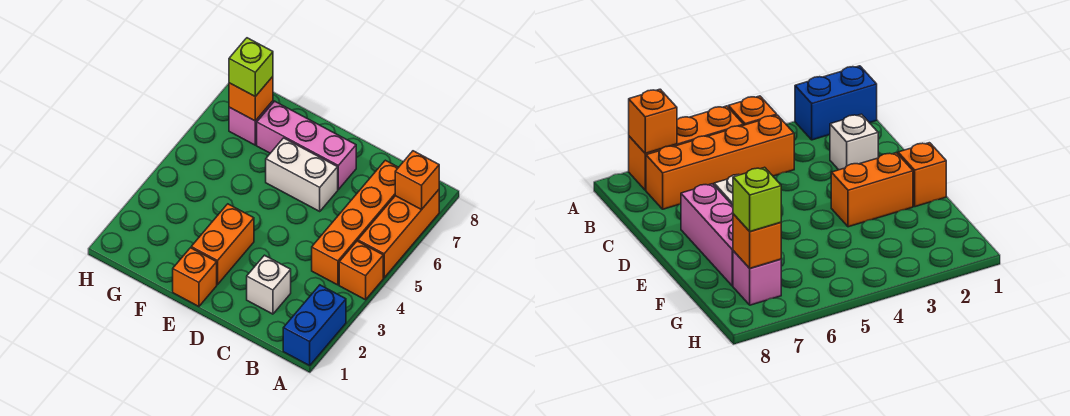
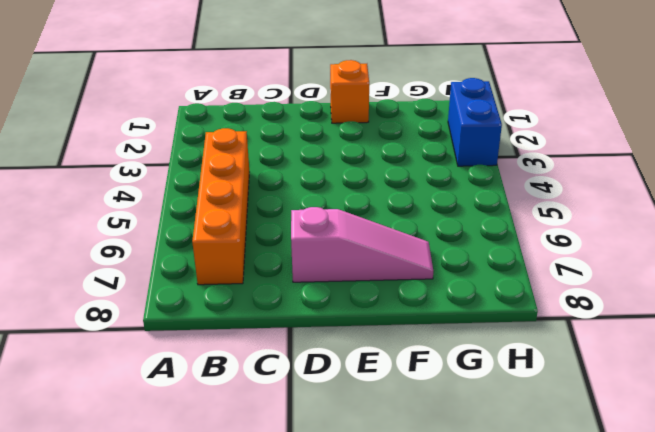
pink 1x3 slope [291,207,433,282] -> pink 1x3 brick [257,101,356,189]
blue 1x2 brick [448,78,502,166] -> blue 1x2 brick moved to [283,285,346,366]
none -> orange 1x1 brick [339,241,383,300]
none -> orange 1x3 brick [358,190,439,278]
none -> white 1x1 brick [247,255,291,314]

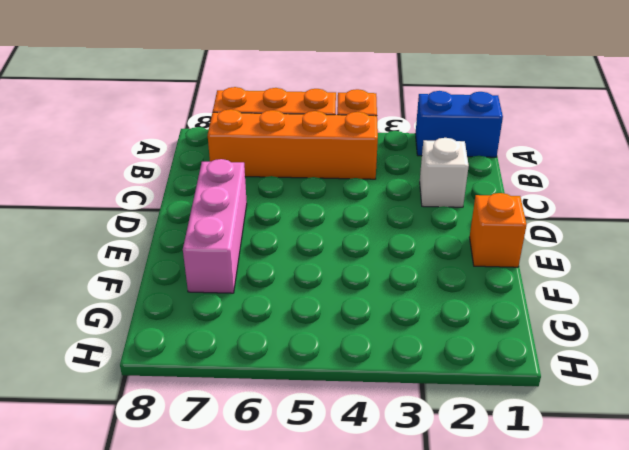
none -> white 1x2 brick [266,138,338,211]
none -> orange 1x2 brick [191,204,254,285]
none -> pink 1x1 brick [229,101,273,145]

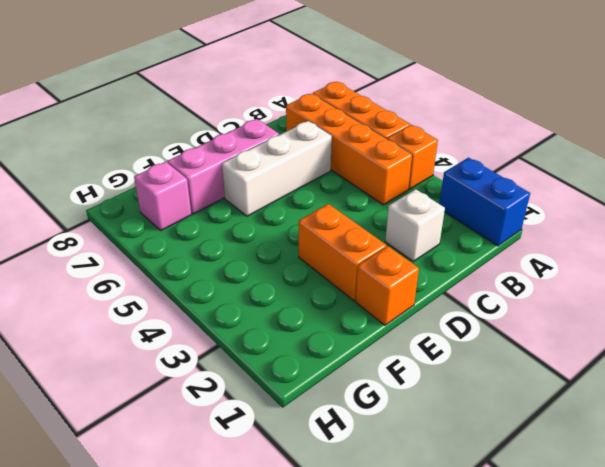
white 1x3 brick [222,121,332,216] -> white 1x2 brick [266,138,338,211]
none -> orange 1x1 brick [395,151,439,210]
none -> orange 1x1 brick [229,77,273,121]
none -> lime 1x1 brick [229,38,273,96]

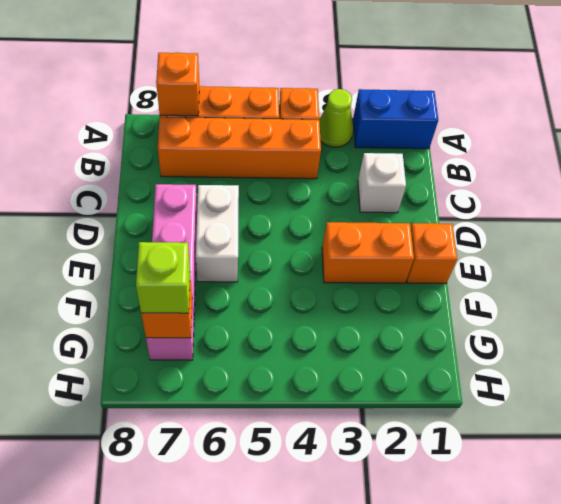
lime 1x1 cone [319,89,353,147] -> none

